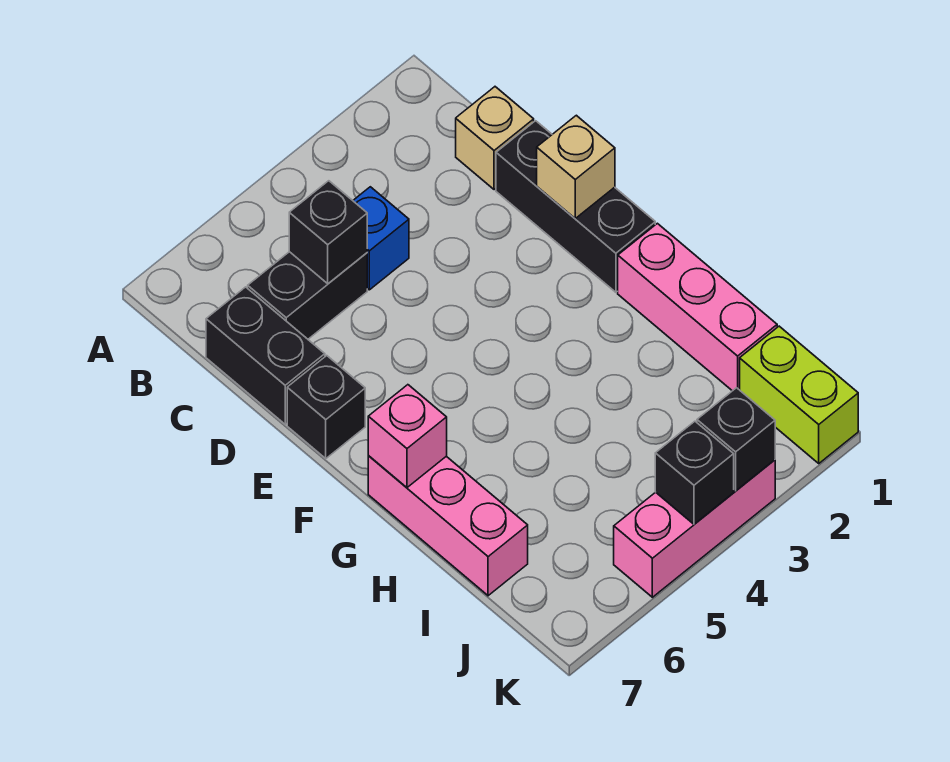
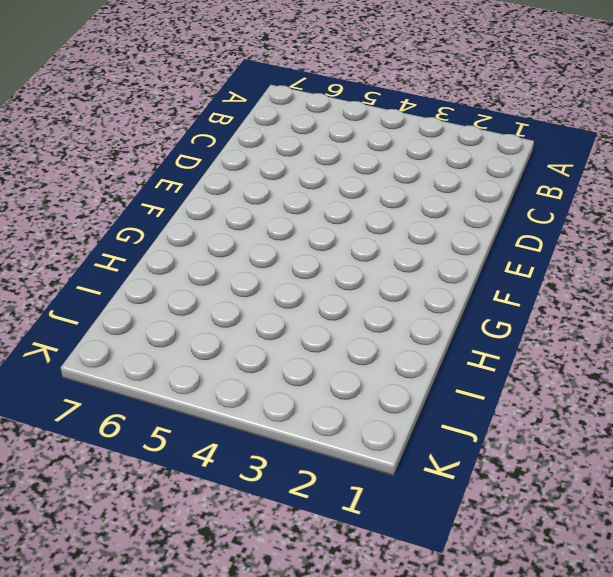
none -> tan 1x1 brick [456,87,534,190]
none -> blue 1x1 brick [353,187,409,290]
none -> black 1x2 brick [248,252,367,339]

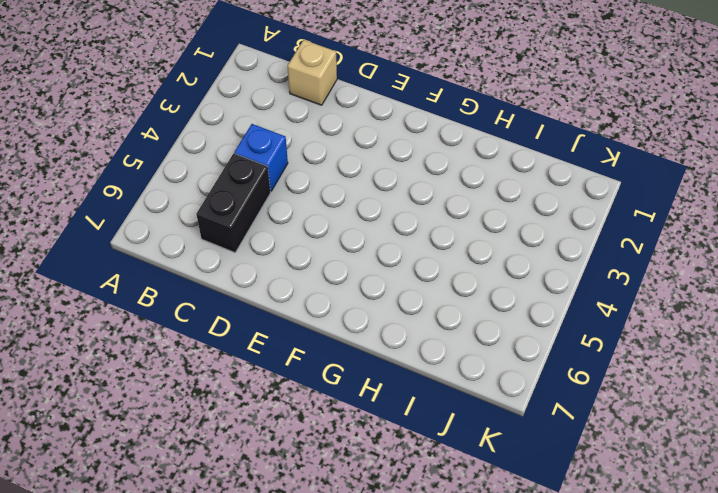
none -> black 1x2 brick [206,287,325,424]
none -> black 1x3 brick [496,121,655,292]
none -> black 1x1 brick [287,356,365,459]

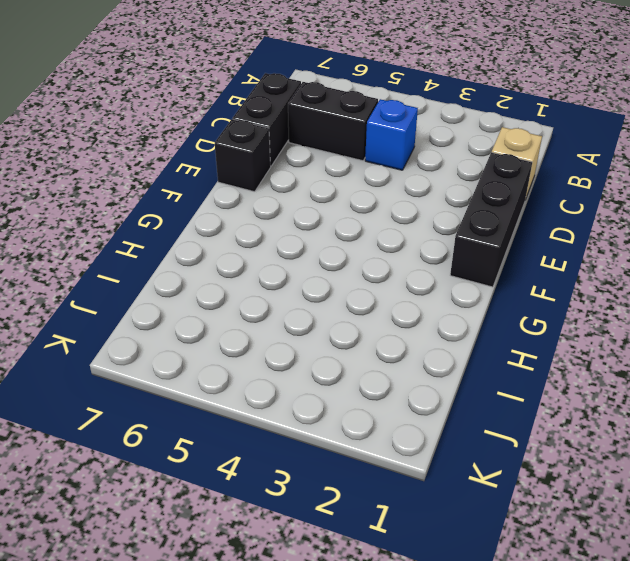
none -> pink 1x3 brick [618,223,777,391]
none -> pink 1x3 brick [368,456,528,596]
none -> lime 1x2 brick [740,326,858,463]

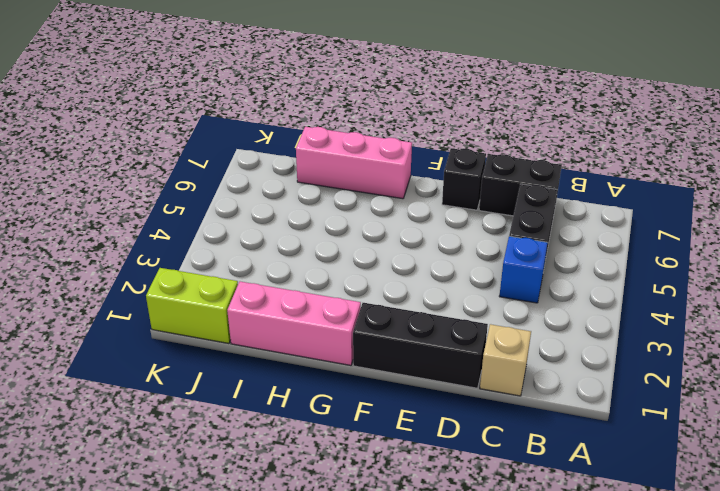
none -> pink 1x3 brick [614,460,775,597]
none -> black 1x1 brick [289,181,367,284]
none -> tan 1x1 brick [537,115,615,218]

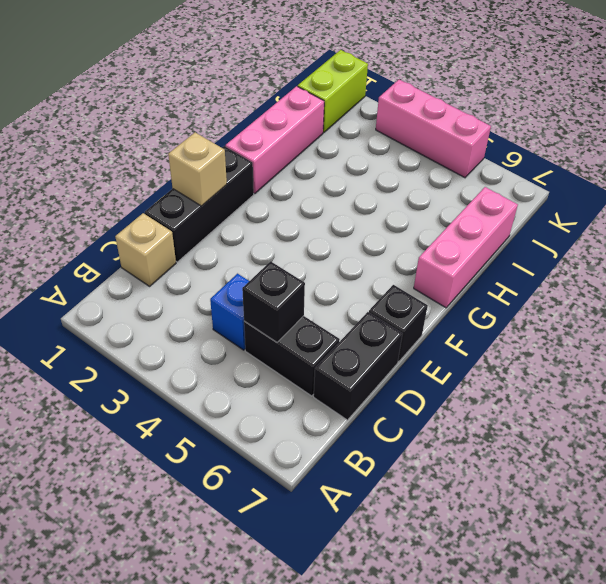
none -> pink 1x1 brick [368,385,447,487]
none -> black 1x1 brick [697,388,775,491]
none -> black 1x1 brick [655,421,734,524]

